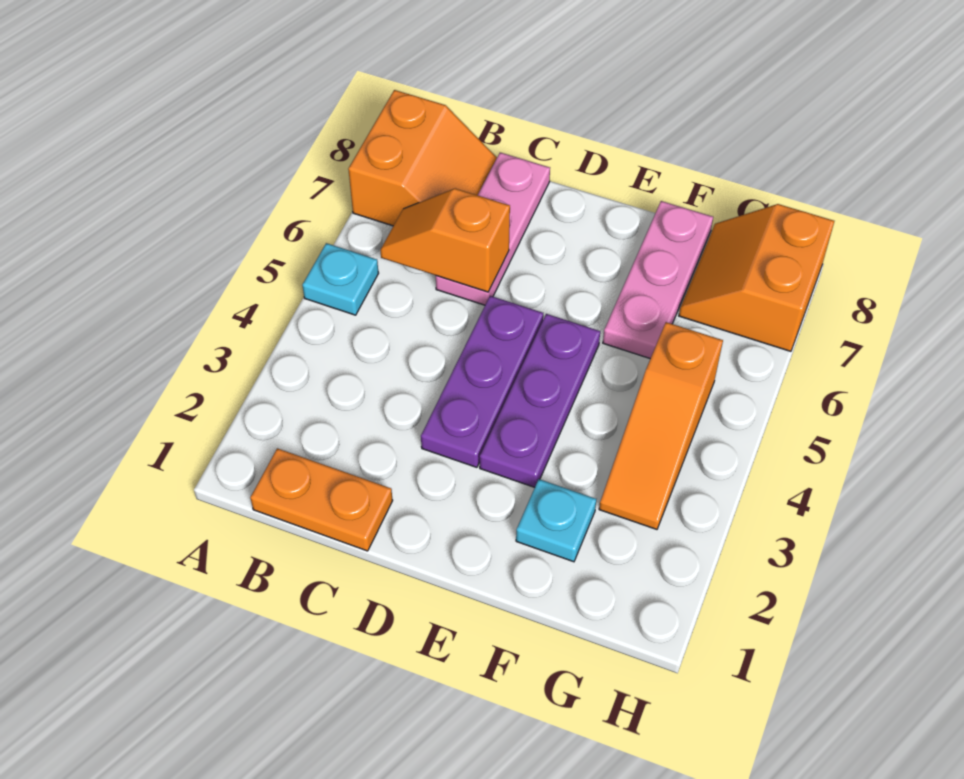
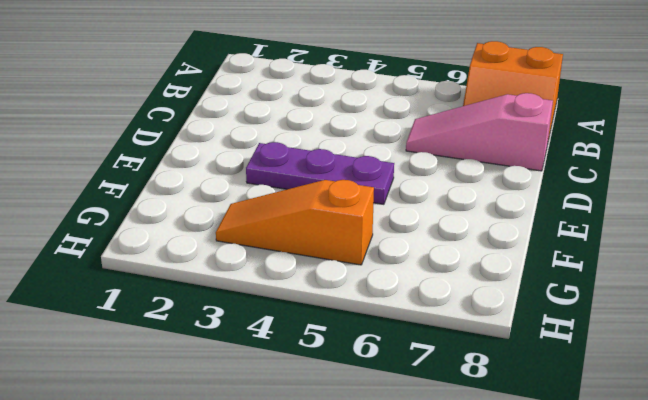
pink 1x3 slope [406,93,553,171] -> pink 1x3 plate [436,153,550,305]
none -> cyan 1x1 plate [302,243,379,315]
none -> orange 1x2 plate [250,448,393,551]

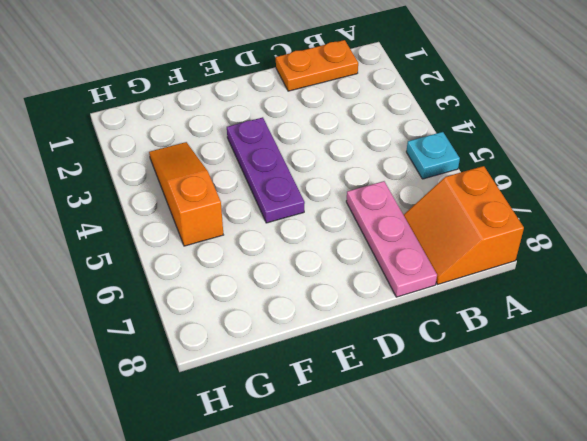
none -> purple 1x3 plate [421,296,543,467]
none -> cyan 1x1 plate [516,479,596,562]

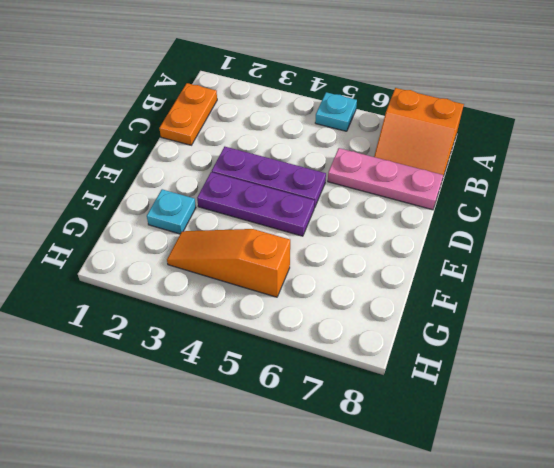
none -> pink 1x3 plate [603,201,713,359]
none -> orange 2x2 slope [679,204,834,351]

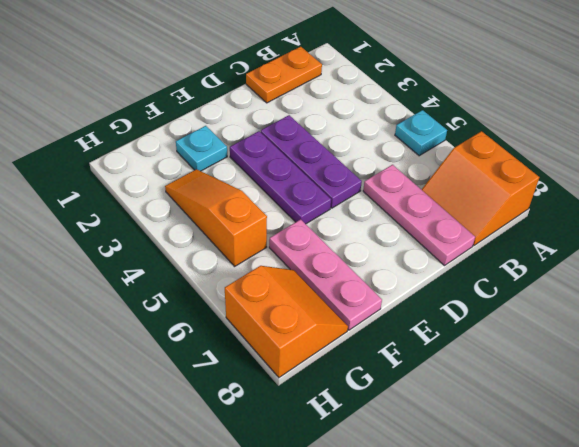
none -> orange 1x2 slope [380,189,510,292]

